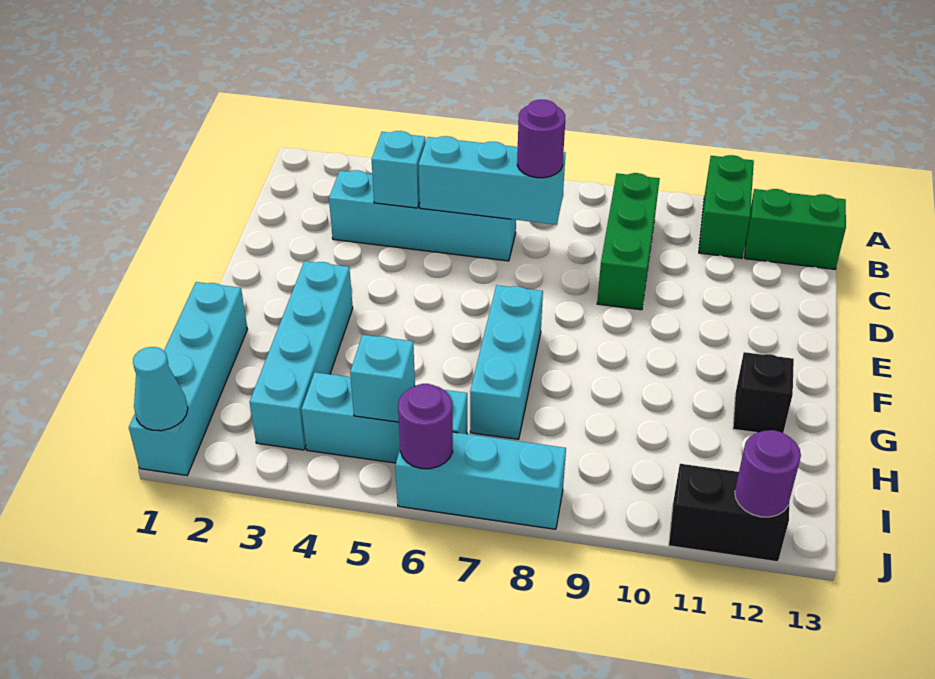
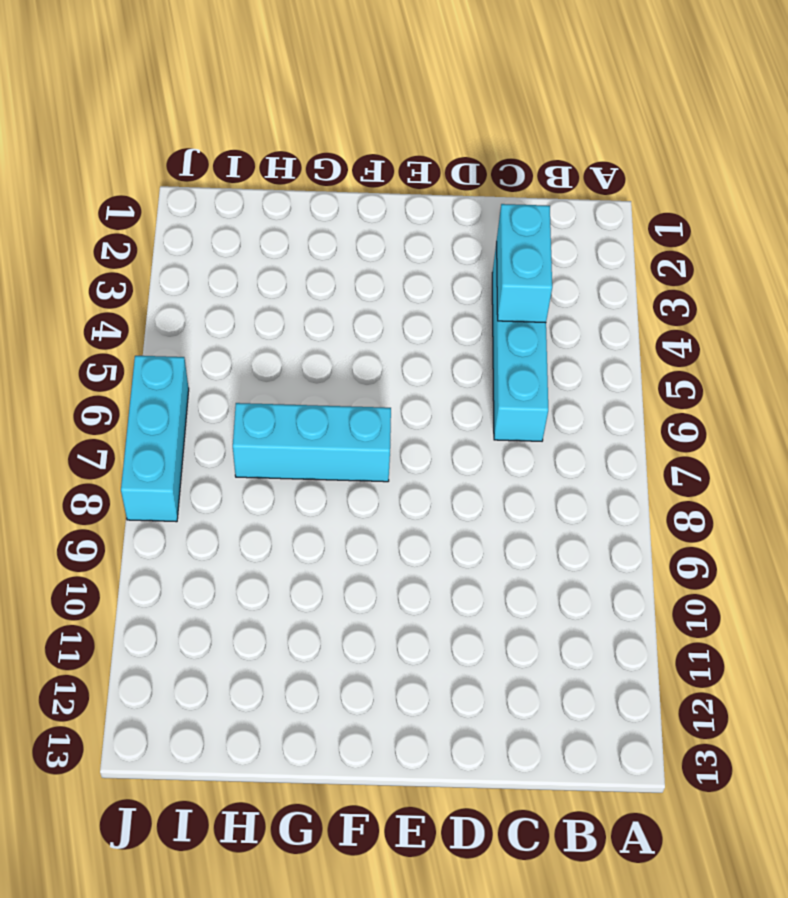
cyan 1x2 brick [497,204,552,323] -> cyan 1x1 brick [372,131,426,208]
none -> green 1x2 brick [699,155,754,258]
none -> green 1x3 brick [597,173,660,310]
none -> green 1x2 brick [745,189,846,269]

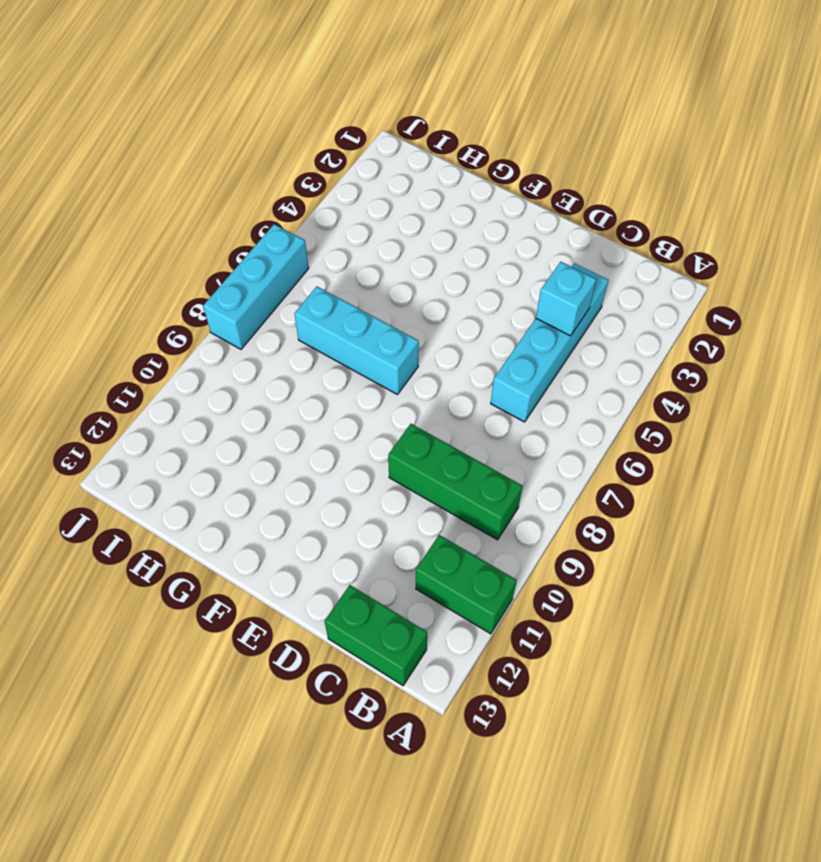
green 1x2 brick [325,585,427,685] -> green 1x2 brick turned to [745,189,846,269]
none -> cyan 1x4 brick [250,261,353,450]
none -> cyan 1x4 brick [129,282,248,475]
none -> black 1x1 brick [733,352,794,433]

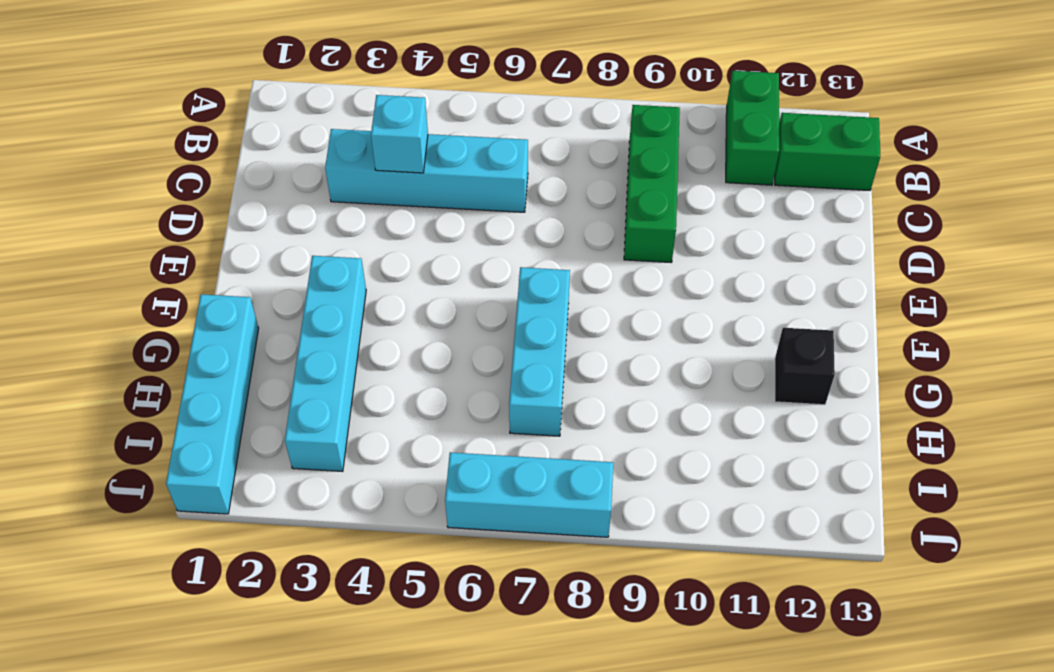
none -> cyan 1x3 brick [301,372,467,463]
none -> black 1x2 brick [669,464,789,562]
none -> cyan 1x3 brick [418,136,566,225]

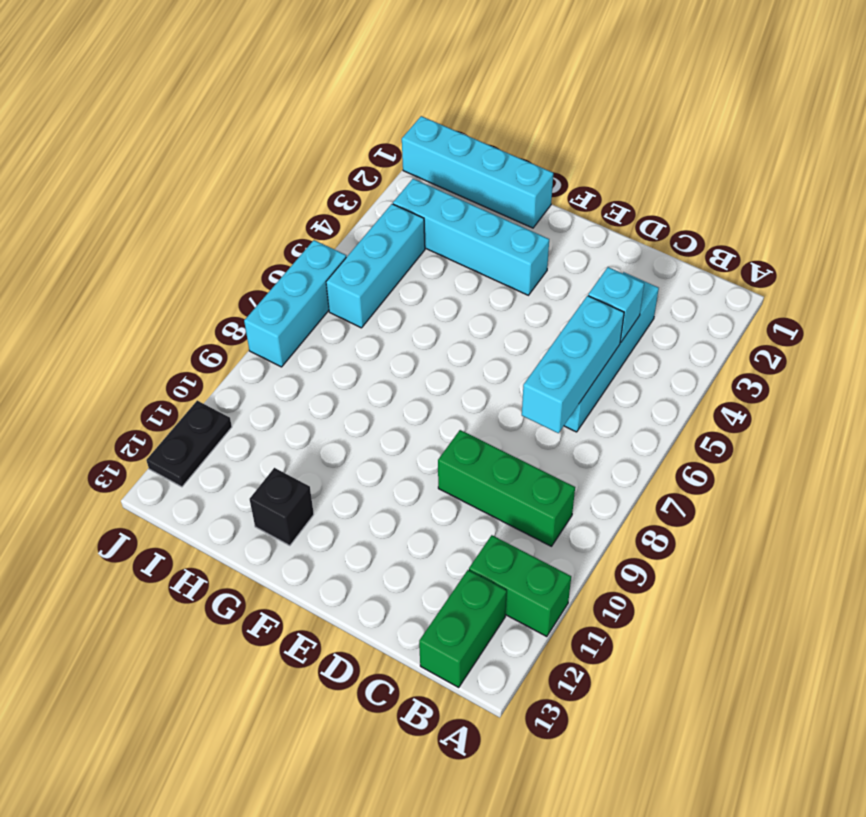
black 1x2 plate [146,401,232,487] -> black 1x2 brick [669,464,789,562]
none -> cyan 1x3 brick [470,285,543,439]
none -> cyan 1x1 brick [350,335,415,422]
none -> cyan 1x1 cone [133,347,188,431]

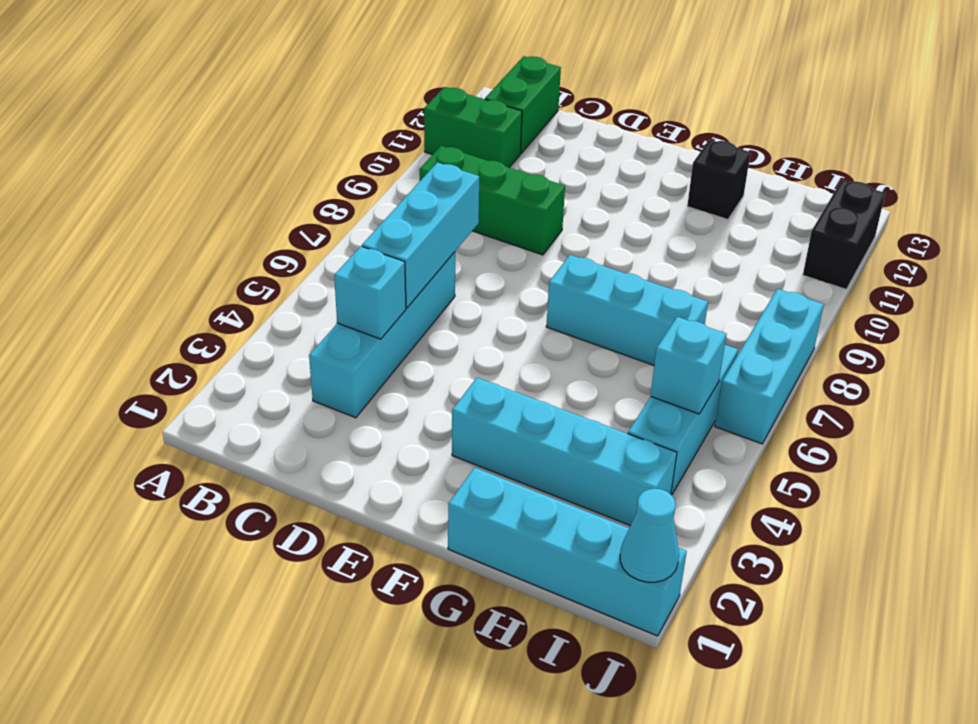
none -> purple 1x1 round brick [398,384,453,469]
none -> purple 1x1 round brick [735,430,801,517]
none -> purple 1x1 round brick [517,100,565,178]

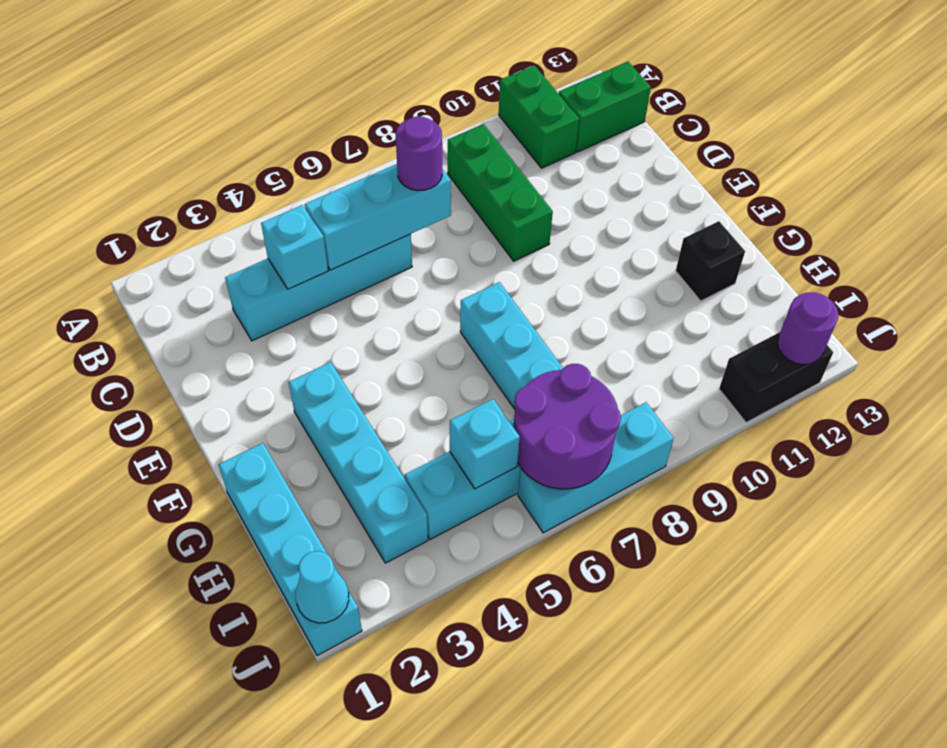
purple 2x2 round brick [514,364,621,489] -> purple 1x1 round brick [398,384,453,469]

